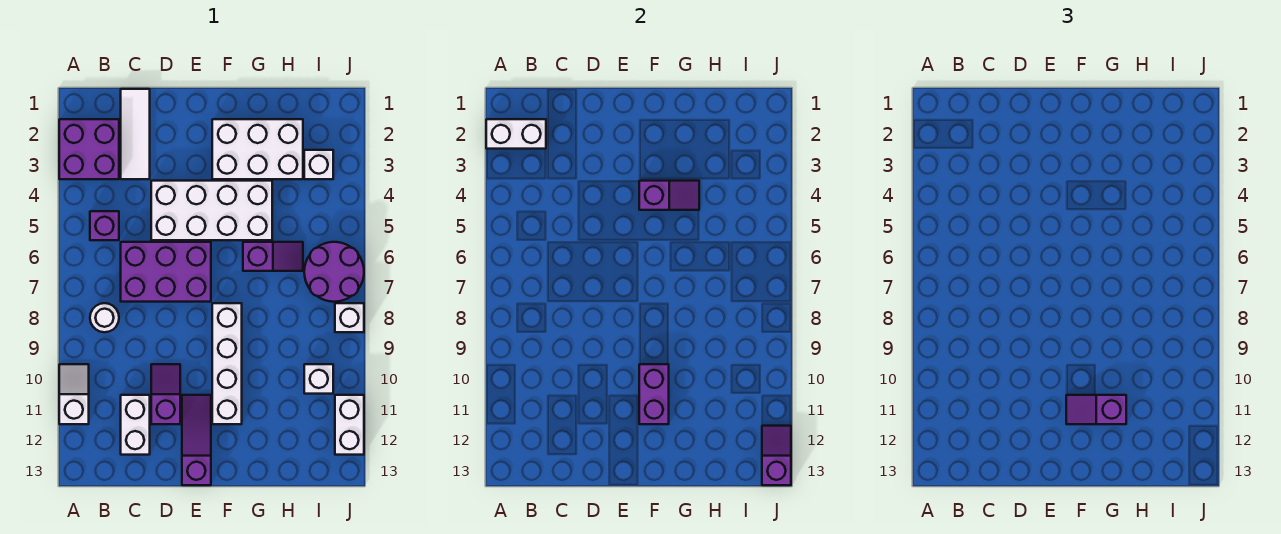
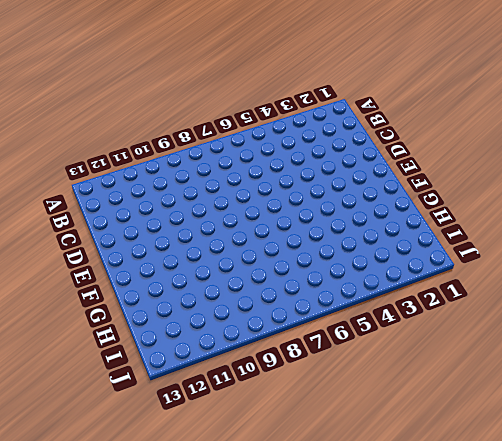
none -> purple 2x2 brick [59,119,119,179]
none -> white 1x2 slope [59,364,89,424]
none -> purple 1x1 brick [90,211,119,240]

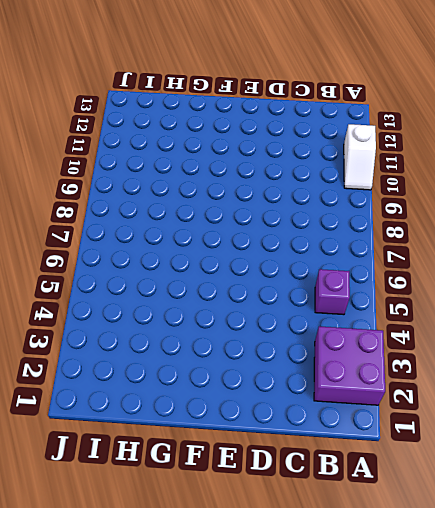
none -> white 1x1 round brick [90,303,119,332]
none -> white 1x3 tile [121,89,150,179]
none -> purple 2x3 brick [121,242,211,302]

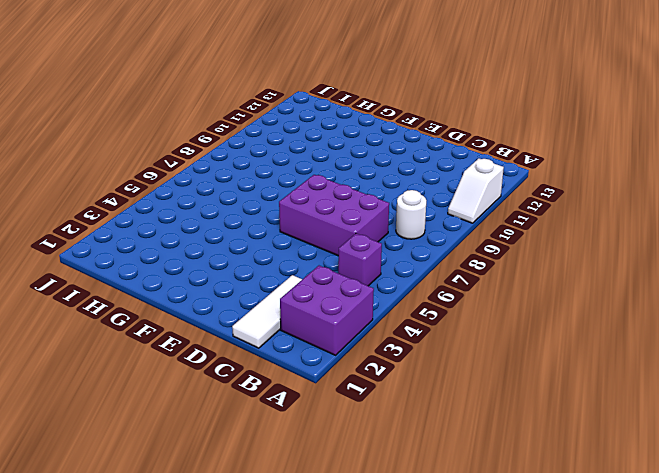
none -> white 1x2 brick [121,395,150,455]
none -> white 2x4 brick [151,181,272,240]
none -> purple 1x2 slope [151,364,180,424]

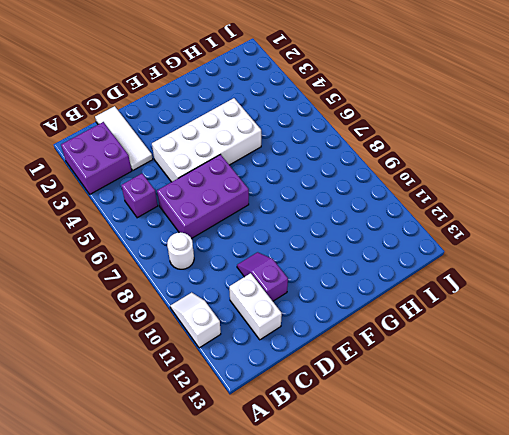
none -> purple 1x3 slope [182,395,211,485]
none -> white 2x3 brick [212,119,303,179]
none -> white 1x4 brick [212,303,242,424]

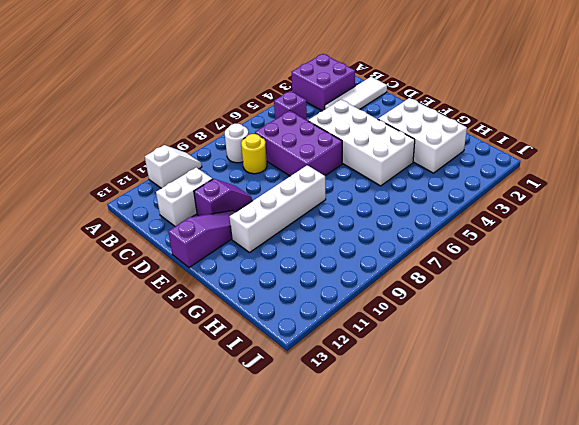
yellow 1x1 round brick [241,134,267,174] -> none
none -> purple 1x2 slope [243,242,303,271]
none -> white 1x1 brick [304,150,333,179]
none -> purple 2x2 round brick [304,242,364,302]

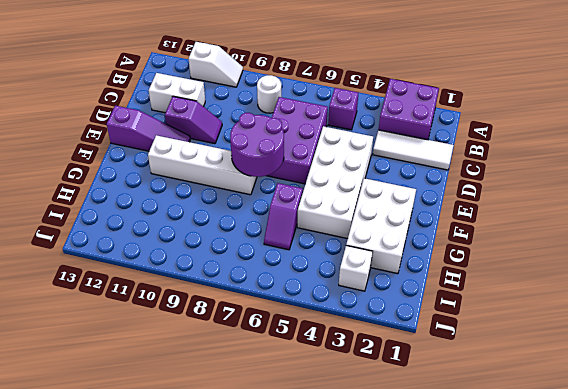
purple 2x2 round brick [230,113,284,177] -> purple 2x2 round brick moved to [304,242,364,302]
none -> white 1x1 brick [304,364,333,394]
none -> white 1x1 brick [335,303,364,332]
none -> white 1x2 brick [335,395,364,455]

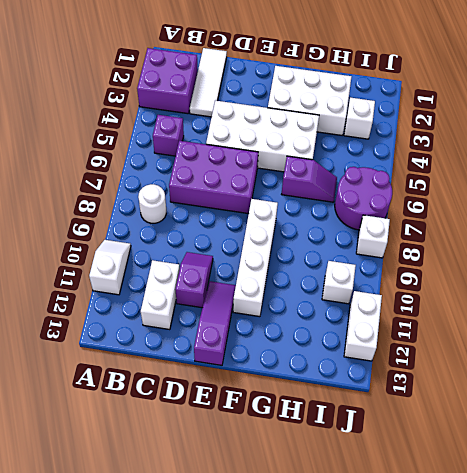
none -> white 1x2 brick [486,119,546,149]
none -> purple 1x2 slope [639,181,699,210]
none -> purple 1x2 brick [639,364,669,424]

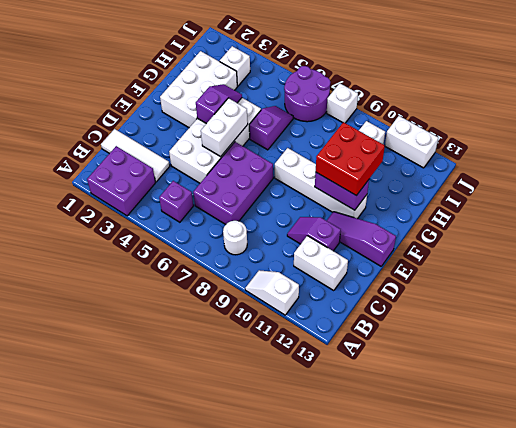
white 1x2 brick [201,98,248,156] -> white 1x2 brick moved to [486,119,546,149]
red 2x2 brick [316,122,385,196] -> purple 1x2 slope [1066,395,1126,424]
none -> purple 1x2 slope [762,426,791,485]

